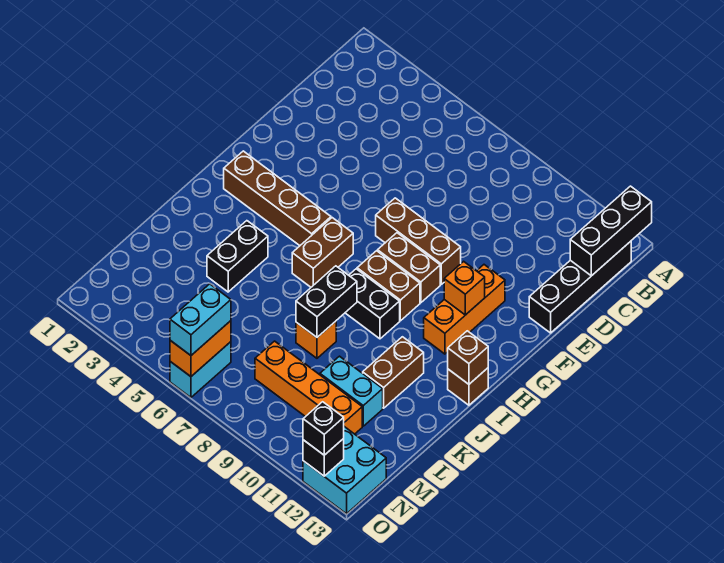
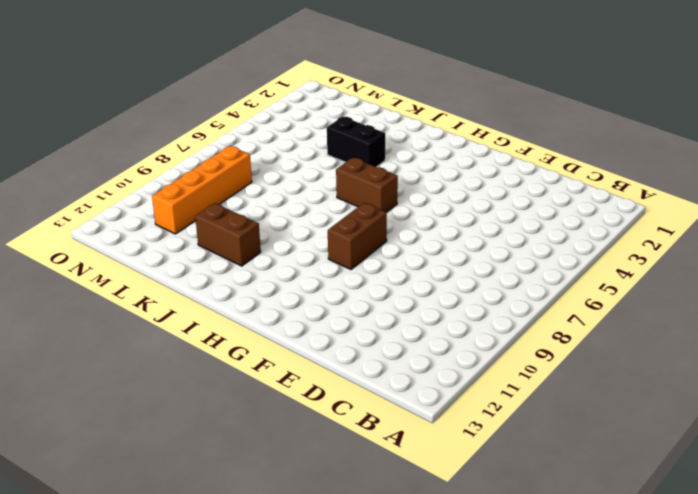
none -> black 1x4 brick [529,241,631,333]
none -> brown 1x3 brick [376,198,461,284]
none -> orange 1x3 brick [424,265,505,354]

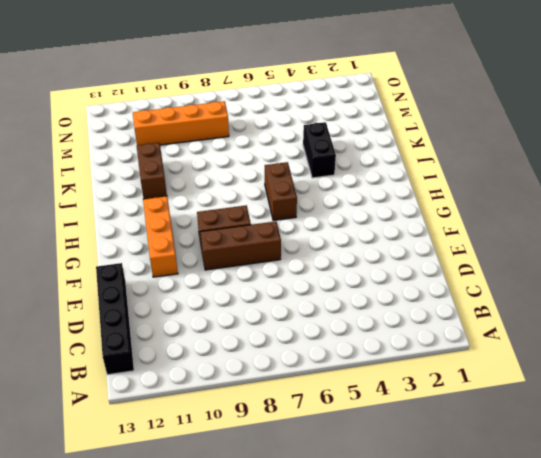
none -> brown 1x4 brick [224,151,331,246]
none -> brown 1x2 brick [357,251,420,321]
none -> black 1x2 brick [345,269,400,339]

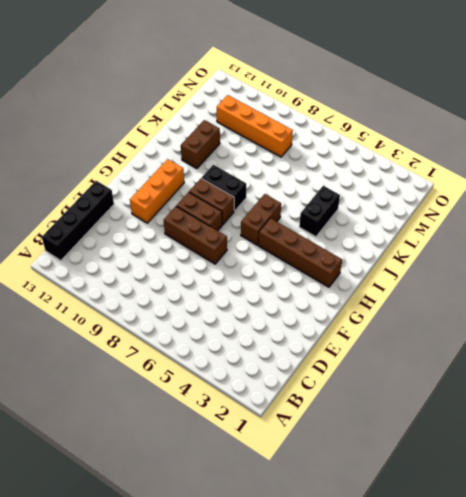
none -> brown 1x1 brick [448,368,488,405]
none -> orange 1x1 brick [296,321,336,358]
none -> cyan 1x2 brick [320,356,383,426]

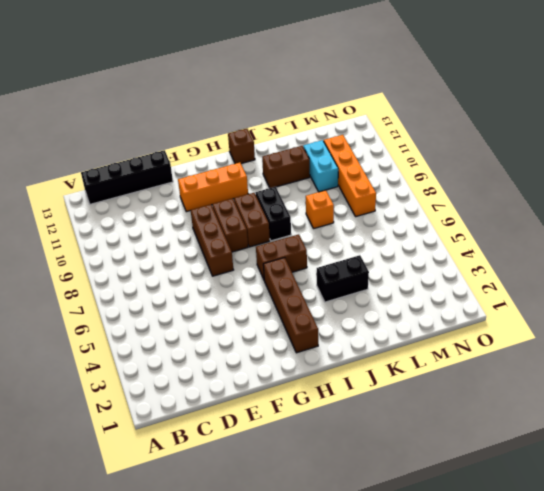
none -> cyan 1x2 brick [170,342,231,397]
none -> cyan 2x2 brick [303,427,386,514]
none -> black 1x3 brick [570,186,652,276]

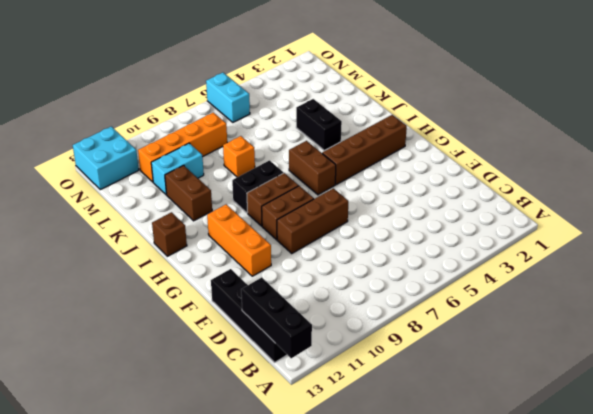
none -> orange 1x1 brick [444,261,485,315]
none -> brown 1x1 brick [448,331,488,384]
none -> black 1x2 brick [296,266,357,337]

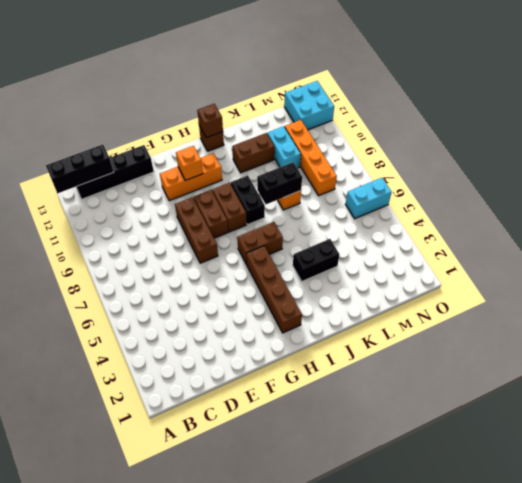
none -> orange 1x2 brick [170,321,231,376]
none -> black 1x1 brick [303,439,344,476]
none -> cyan 1x2 brick [170,284,231,355]

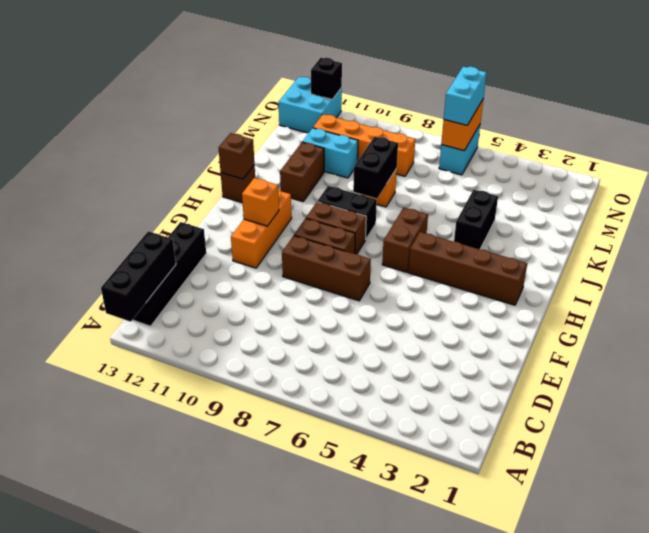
none -> black 1x1 brick [303,402,344,455]

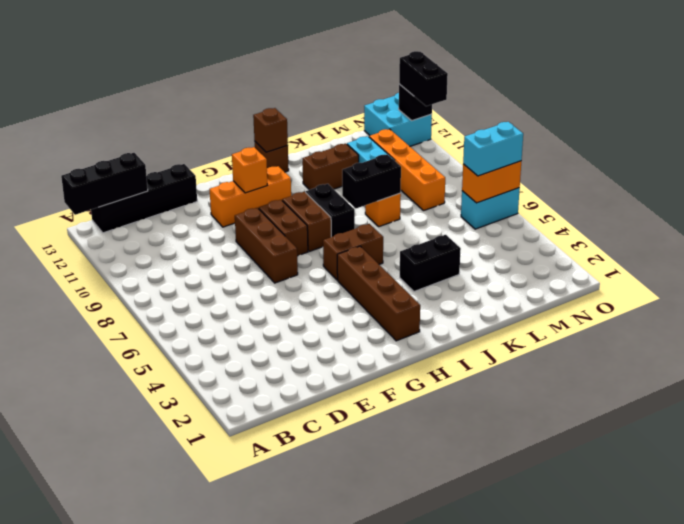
black 1x2 brick [399,51,448,106] -> black 1x1 brick [303,402,344,455]

